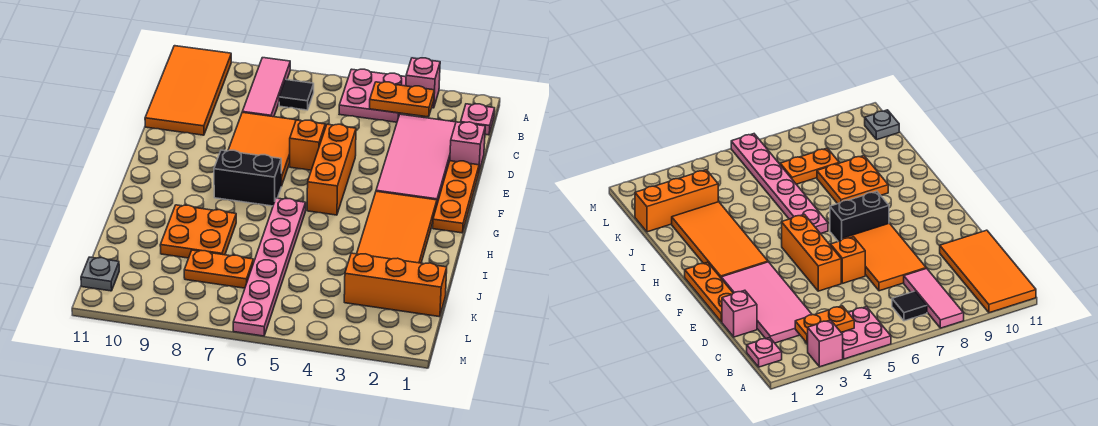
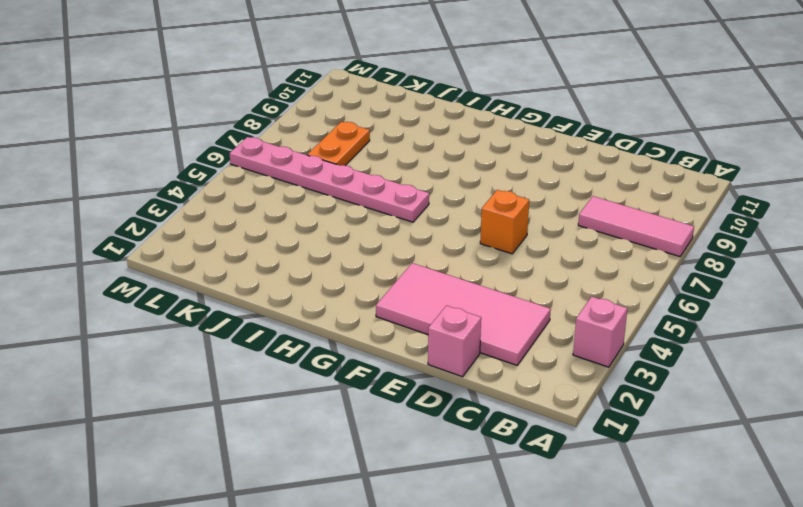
none -> pink 2x2 plate [339,69,406,122]
none -> orange 2x4 tile [145,46,231,135]
none -> pink 1x1 plate [461,104,495,135]

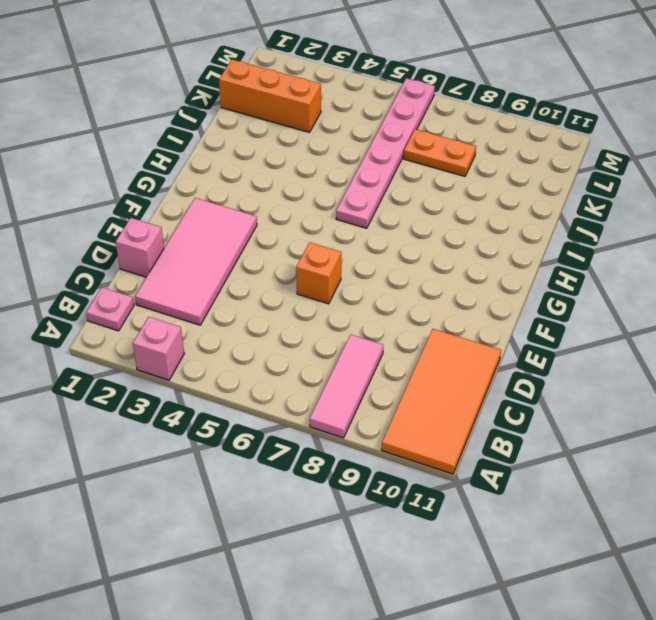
none -> pink 2x2 plate [339,69,406,122]
none -> black 1x1 tile [279,80,314,110]
none -> orange 2x3 tile [228,112,301,186]

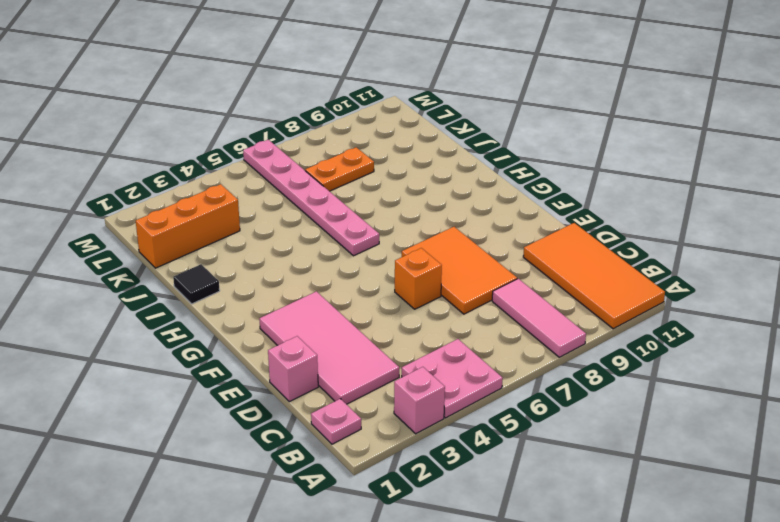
black 1x1 tile [173,264,220,304] -> black 1x1 tile moved to [279,80,314,110]
none -> orange 1x3 plate [433,161,479,233]
none -> orange 1x3 brick [307,124,356,215]
none -> orange 2x4 tile [357,191,437,263]

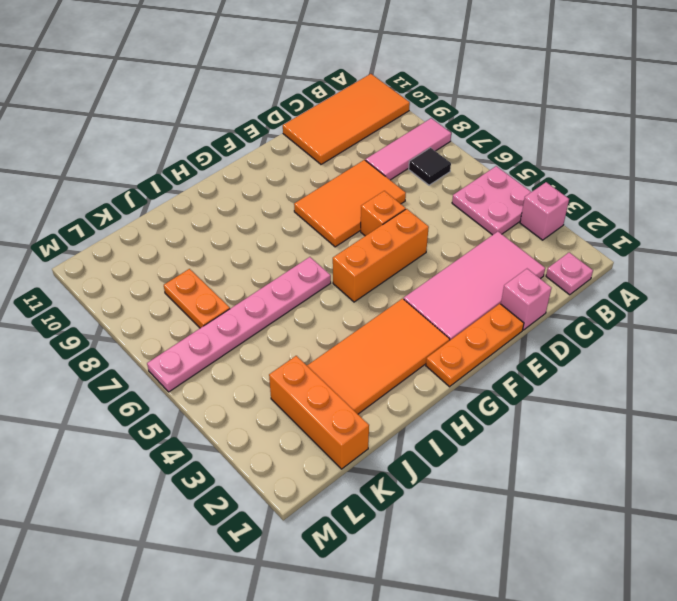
none -> black 1x2 brick [214,150,281,206]
none -> orange 2x2 plate [160,205,236,258]
none -> grey 1x1 plate [81,257,119,291]

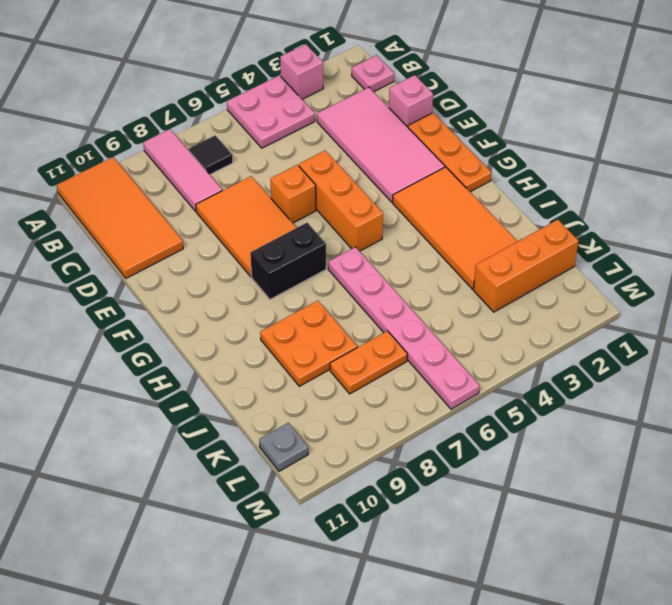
none -> orange 1x2 plate [370,82,434,117]

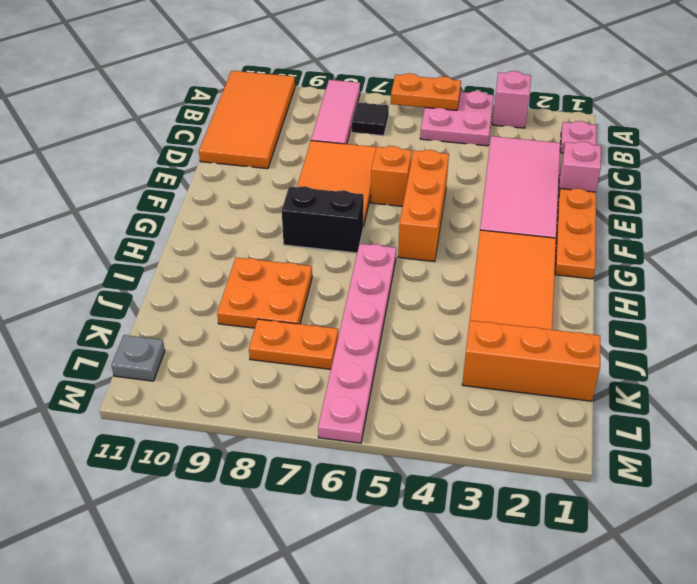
orange 1x2 plate [391,73,461,110] -> orange 1x2 plate moved to [370,82,434,117]

